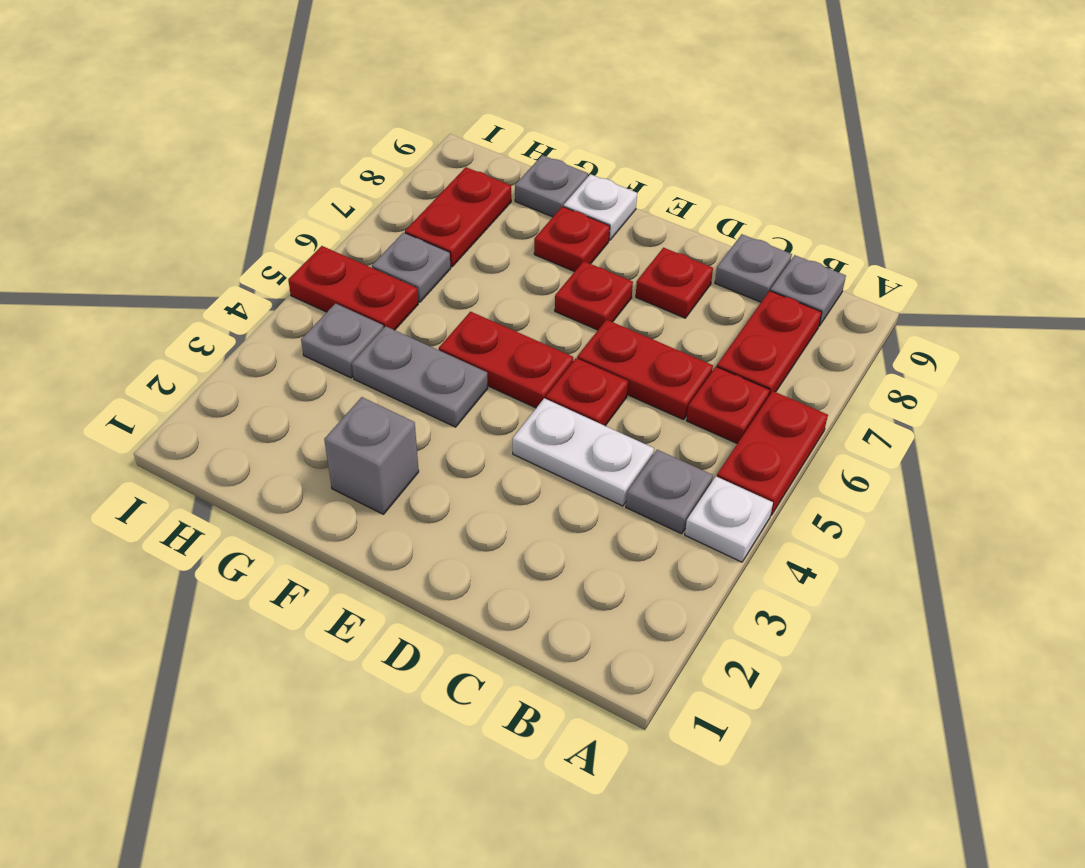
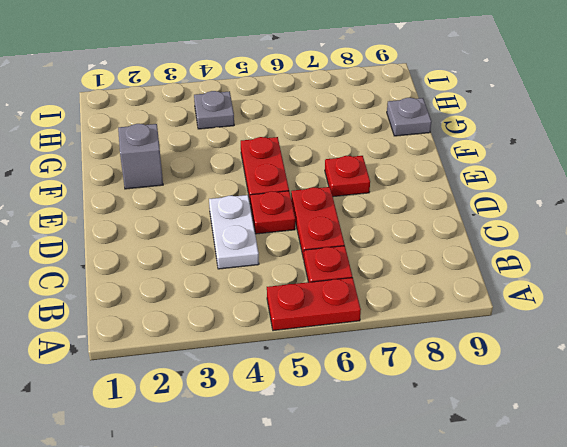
none -> white 1x1 plate [685,477,773,562]
none -> grey 1x1 plate [626,450,713,534]
none -> red 1x2 plate [717,291,822,396]

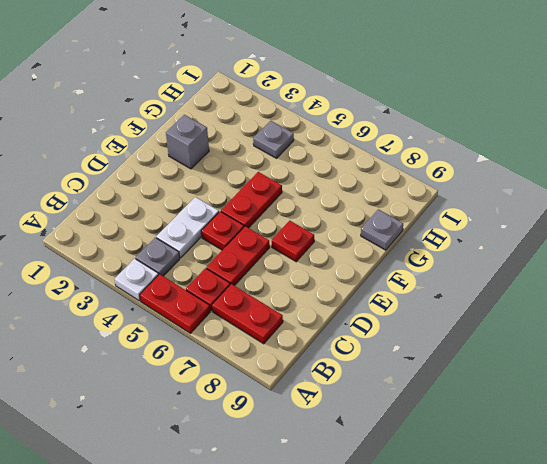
none -> grey 1x1 plate [770,255,846,326]
none -> grey 1x1 plate [715,234,792,302]
none -> red 1x1 plate [636,248,713,318]

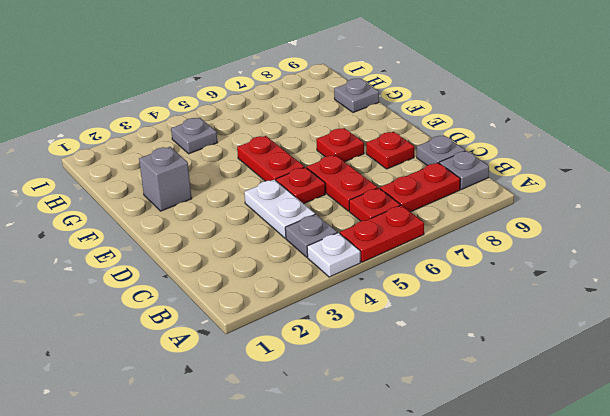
none -> grey 1x2 plate [352,326,488,427]
none -> red 1x1 plate [534,206,610,272]
none -> white 1x1 plate [564,174,637,240]

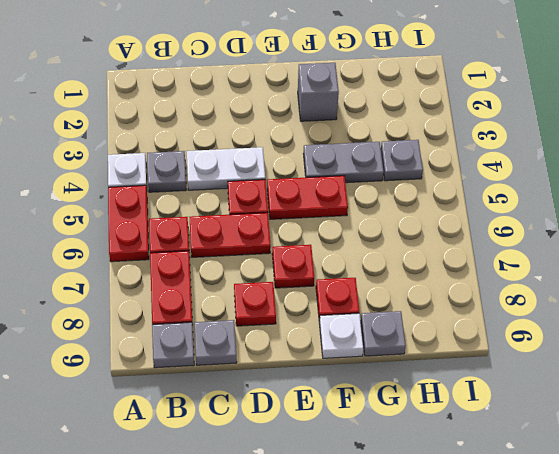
none -> red 1x2 plate [288,246,418,330]
none -> grey 1x1 plate [372,233,451,302]
none -> red 1x2 plate [405,167,511,267]

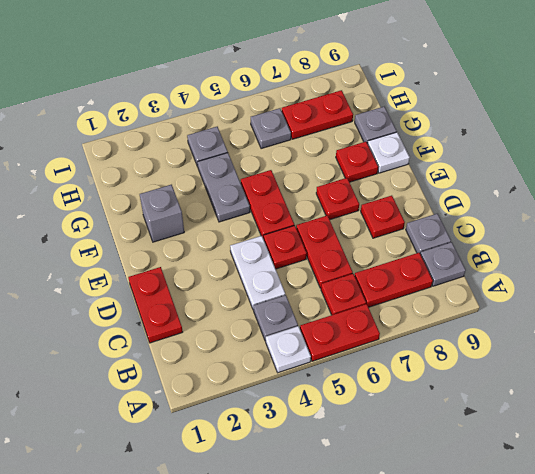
red 1x2 plate [128,267,183,343] -> red 1x2 plate moved to [288,246,418,330]

